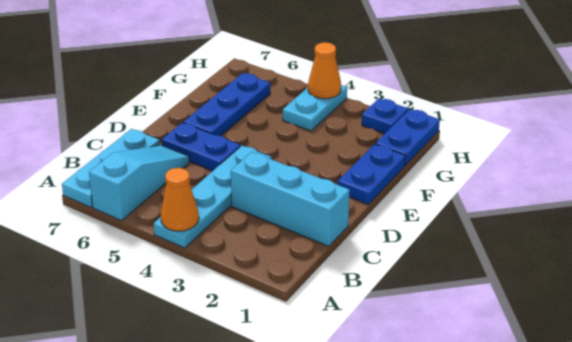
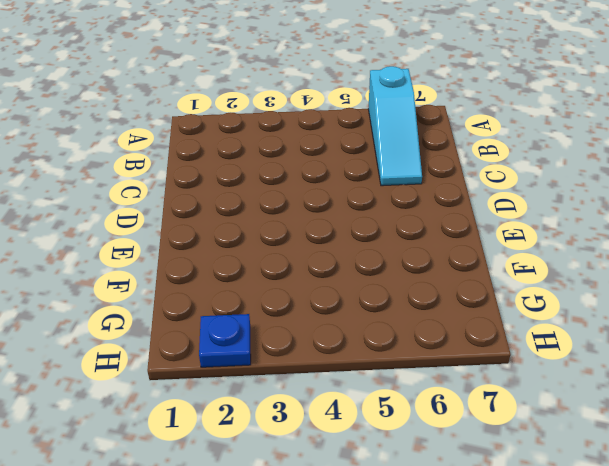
none -> cyan 1x4 plate [154,146,271,248]
none -> cyan 1x3 plate [62,129,160,207]
none -> cyan 1x3 brick [231,152,350,246]

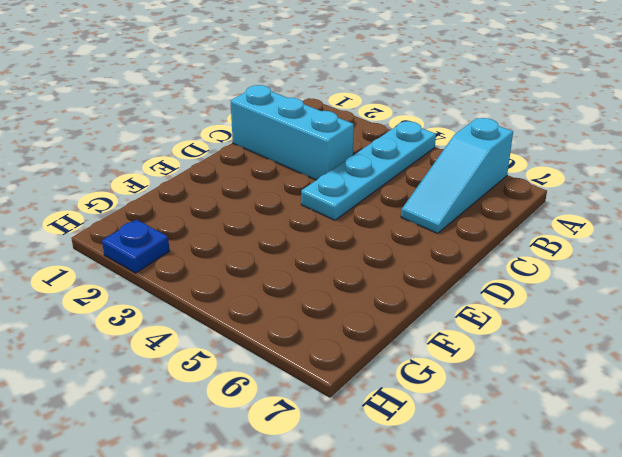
none -> cyan 1x3 plate [62,129,160,207]
none -> blue 1x2 plate [162,123,240,171]
none -> blue 1x2 plate [338,144,405,204]

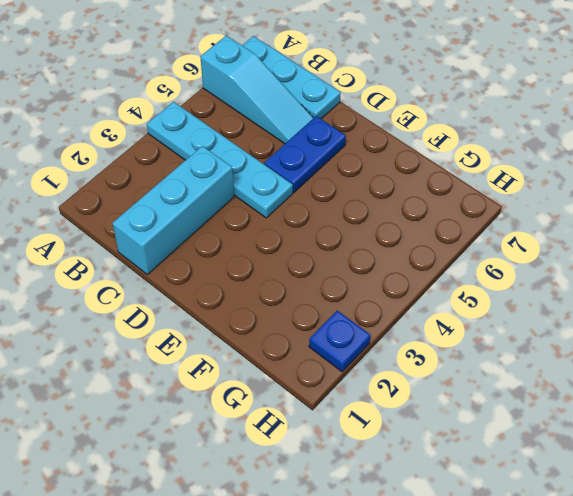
none -> blue 1x2 plate [338,144,405,204]
none -> blue 1x3 plate [183,73,270,136]
none -> blue 1x2 plate [375,109,440,166]

